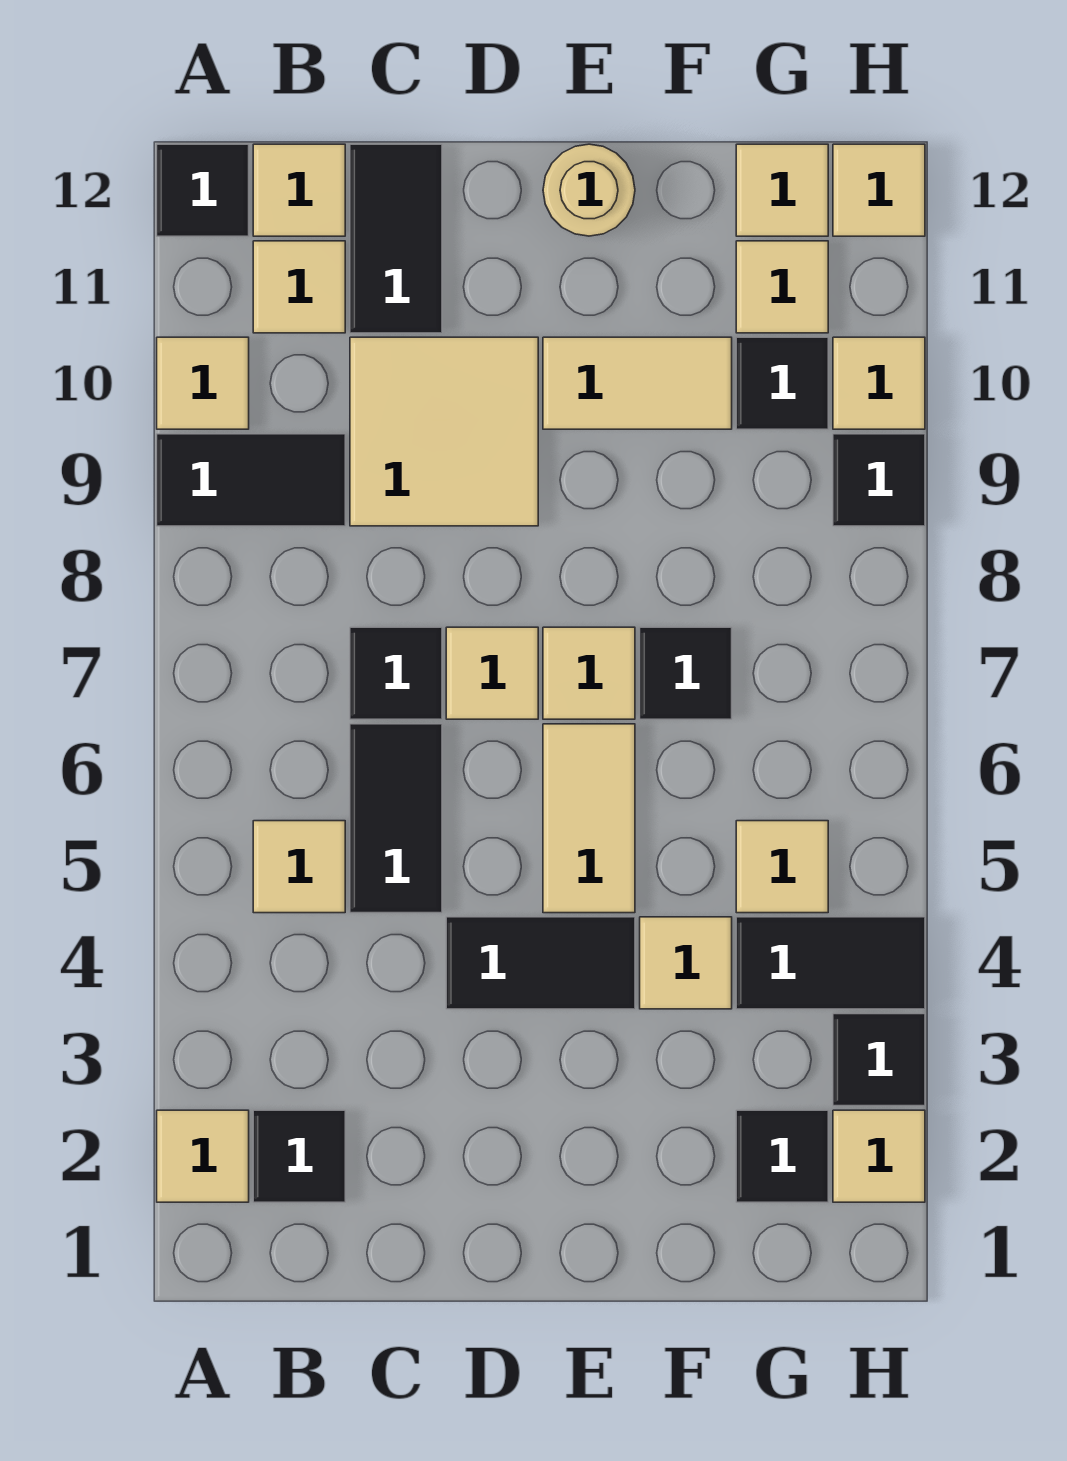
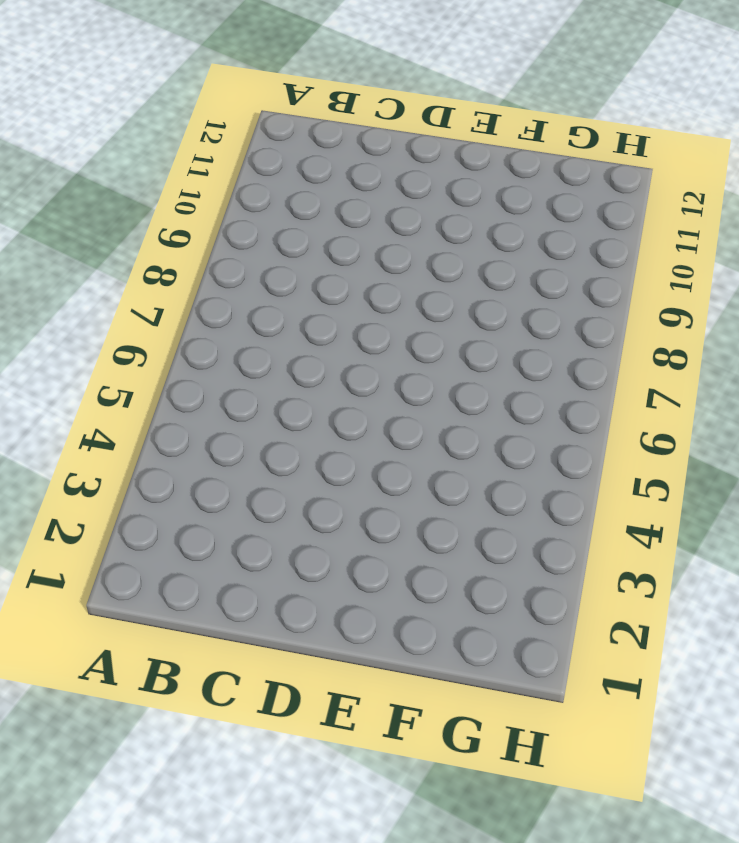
none -> tan 1x1 tile [157,1110,249,1202]
none -> black 1x2 tile [157,434,345,526]
none -> tan 1x1 tile [157,337,249,429]
none -> black 1x1 tile [157,144,249,236]

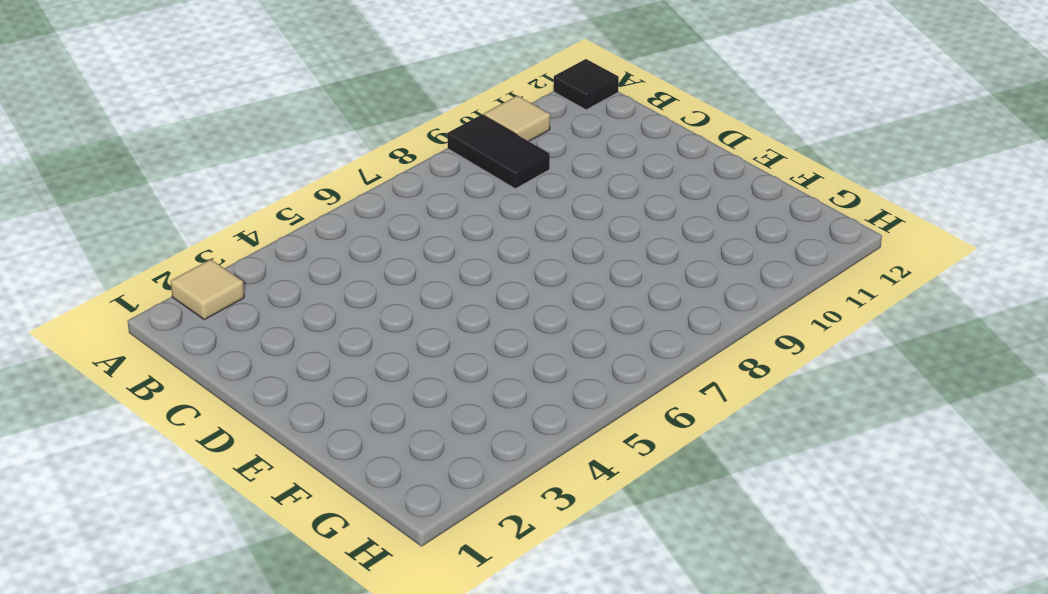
none -> black 1x1 tile [253,1110,345,1202]
none -> tan 1x1 tile [253,821,345,913]
none -> tan 1x1 tile [253,241,345,333]
none -> tan 1x1 tile [253,144,345,236]

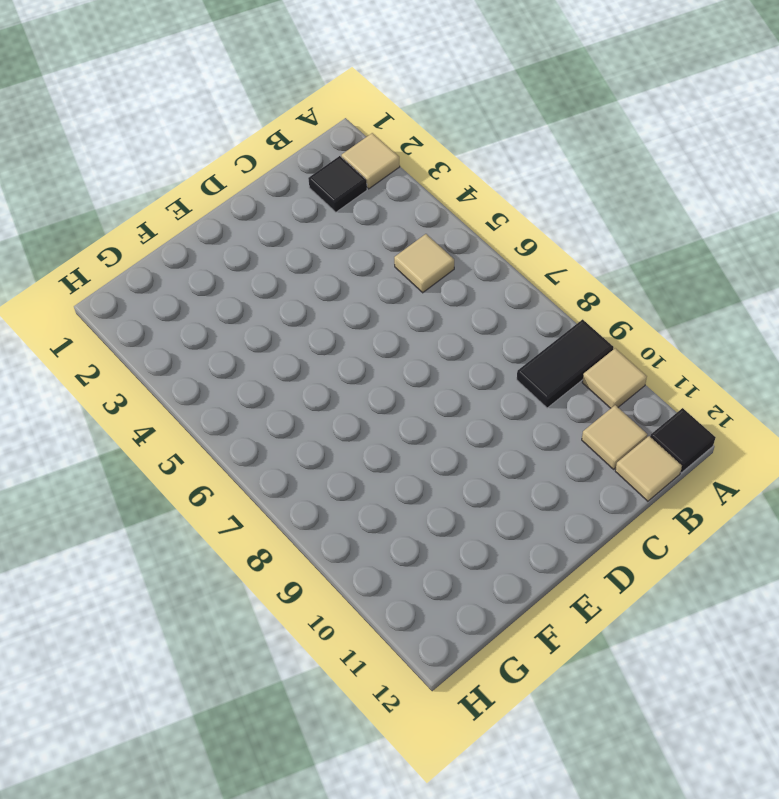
none -> black 1x2 tile [350,724,442,913]
none -> black 1x1 tile [350,627,442,719]
none -> tan 2x2 tile [350,337,538,526]
none -> black 1x2 tile [350,144,442,333]

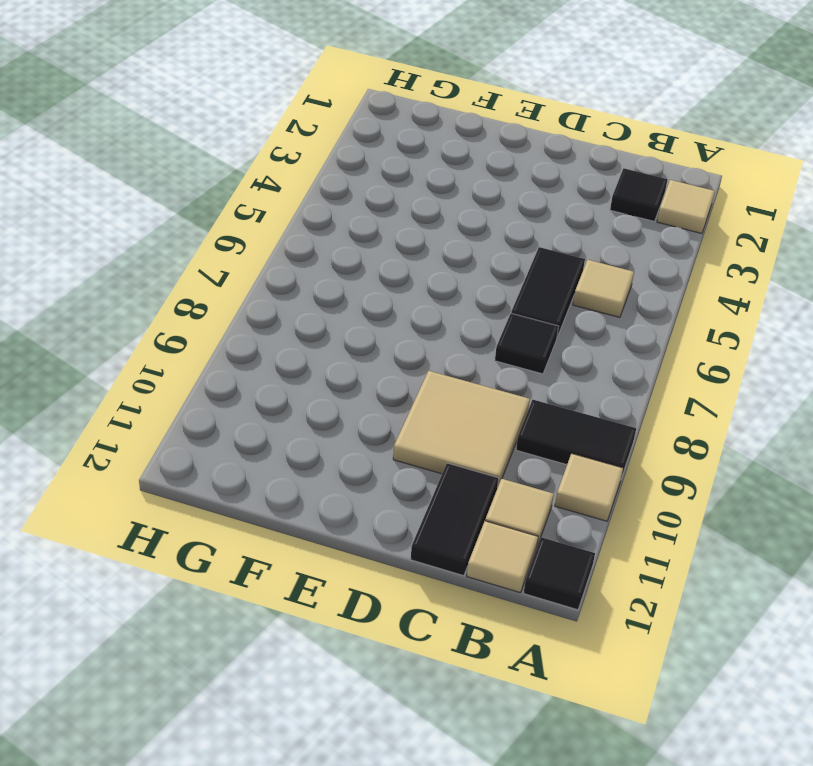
none -> black 1x2 tile [446,917,635,1009]
none -> tan 1x1 tile [446,627,538,719]
none -> tan 1x2 tile [543,724,635,913]
none -> tan 1x1 tile [543,627,635,719]

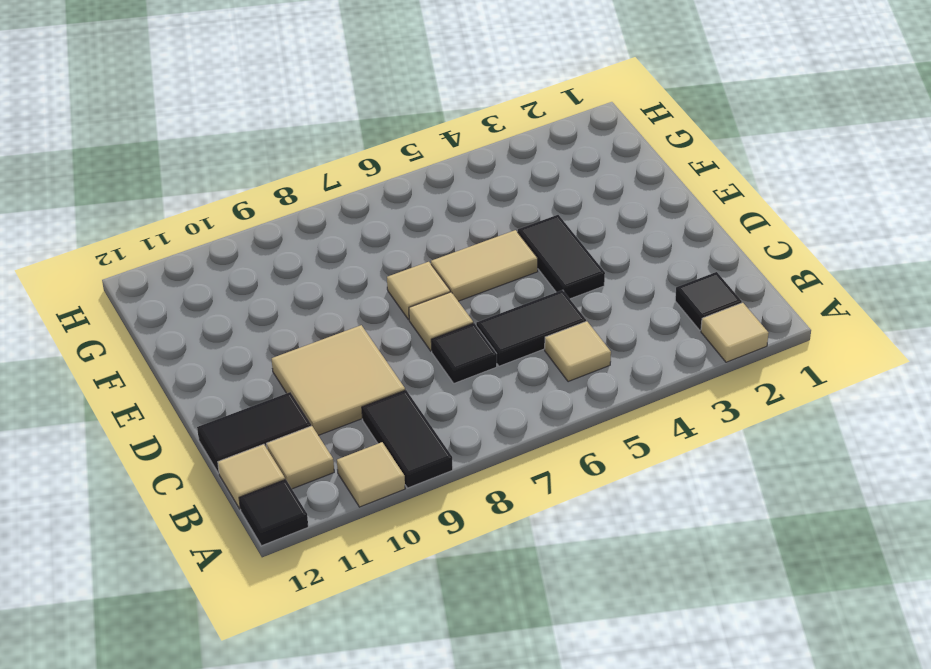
none -> tan 1x2 tile [543,337,732,429]
none -> tan 1x1 round brick [543,144,635,236]
none -> tan 1x1 tile [640,917,732,1009]
none -> black 1x1 tile [640,627,732,719]

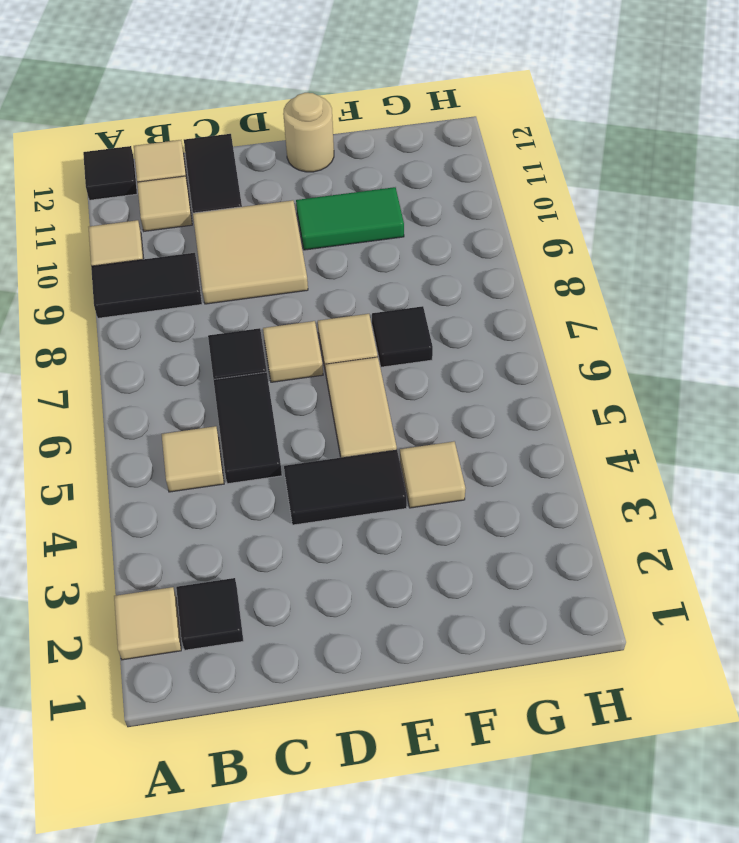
green 1x2 tile [296,187,404,250] -> tan 1x2 tile [543,337,732,429]
none -> black 1x1 tile [736,1110,828,1202]
none -> black 1x2 tile [736,917,925,1009]
none -> tan 1x1 tile [736,821,828,913]
none -> black 1x1 tile [736,337,828,429]

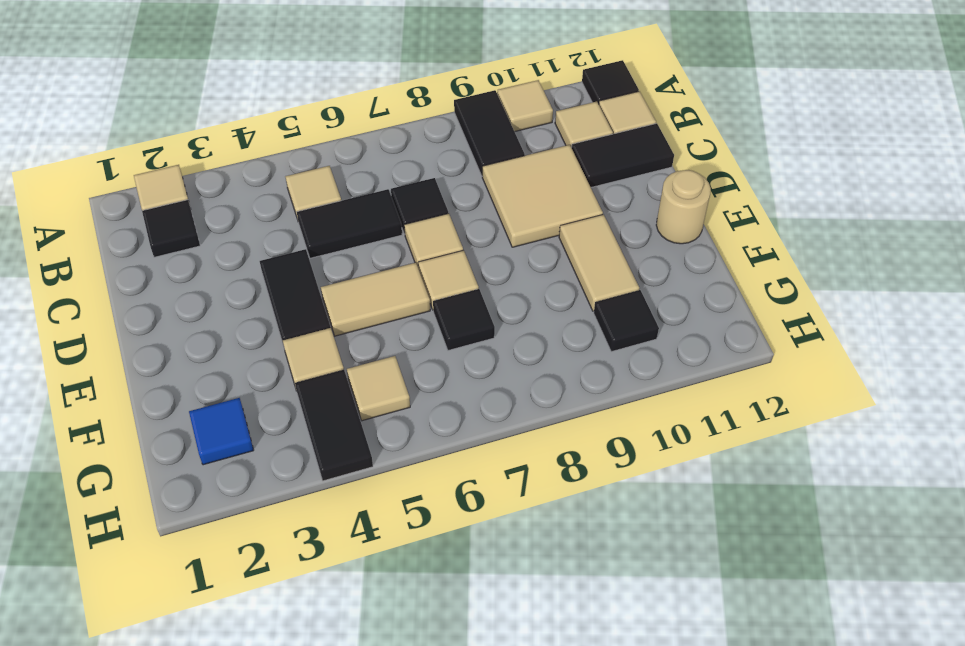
blue 1x1 tile [189,398,254,465] -> black 1x1 tile [736,1110,828,1202]
none -> tan 1x1 tile [736,241,828,333]
none -> tan 1x1 tile [736,144,828,236]
none -> tan 1x1 tile [833,1110,925,1202]
none -> black 1x1 tile [833,1014,925,1106]

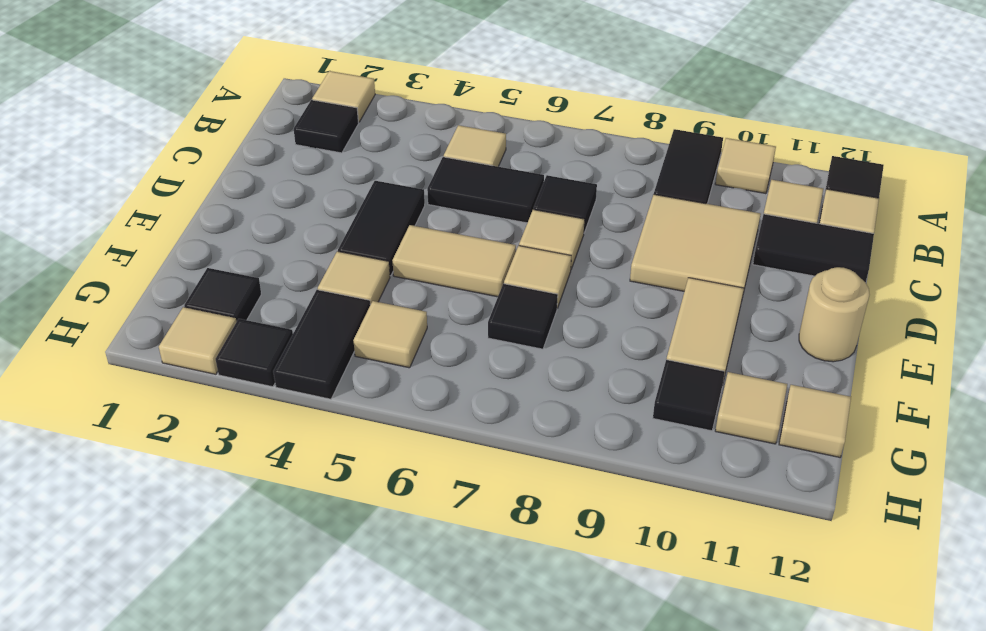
none -> black 1x1 tile [833,434,925,526]
none -> tan 1x1 tile [833,337,925,429]
none -> tan 1x1 tile [833,144,925,236]

